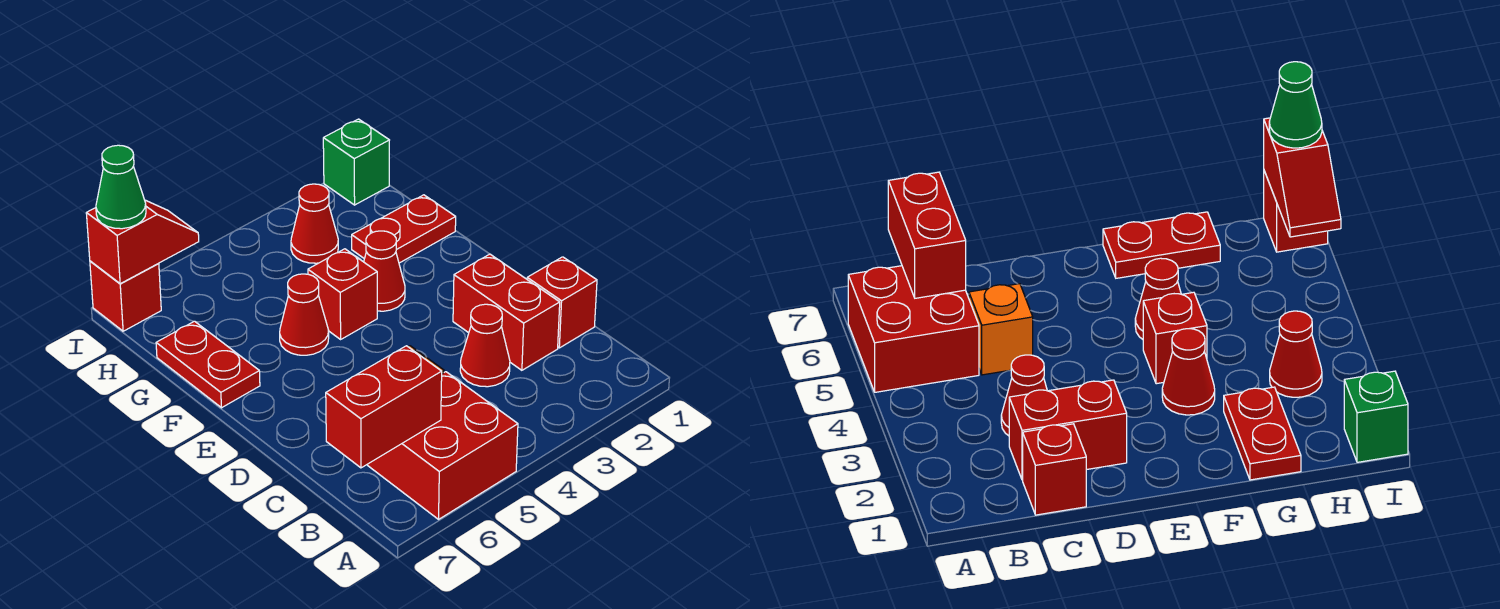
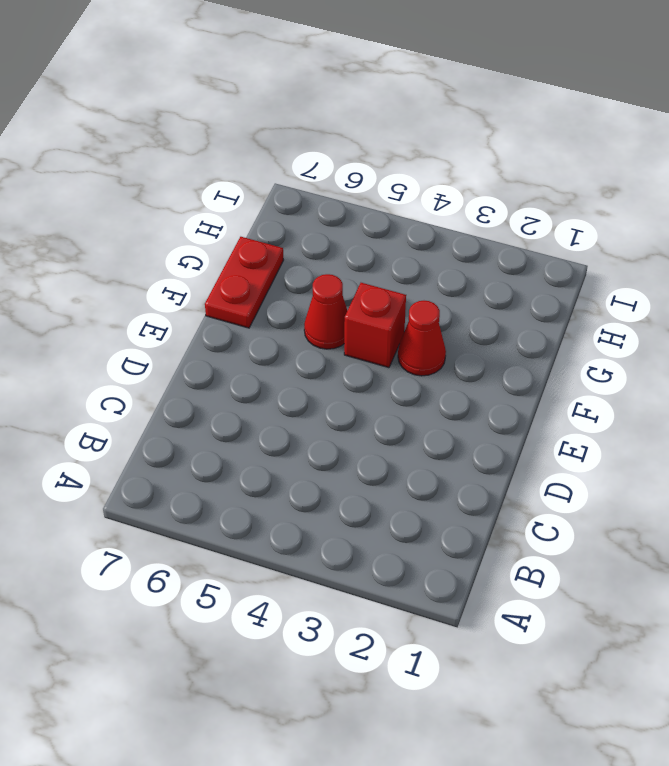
none -> red 2x2 brick [368,372,518,519]
none -> red 1x1 brick [527,257,597,348]
none -> red 1x2 brick [453,254,560,370]

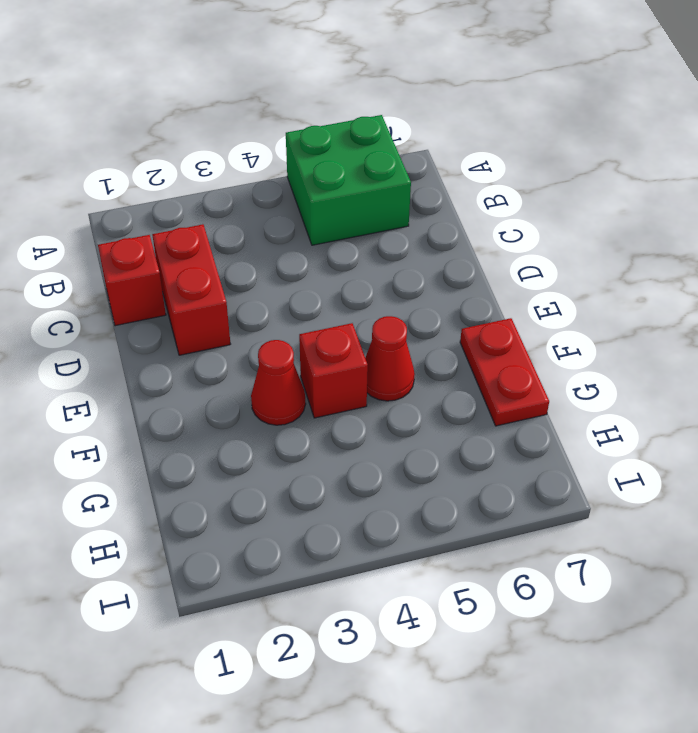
green 2x2 brick [286,115,411,245] -> red 2x2 brick [368,372,518,519]
none -> red 1x1 cone [460,304,510,387]
none -> orange 1x1 brick [969,284,1033,375]
none -> red 1x2 plate [352,195,456,263]

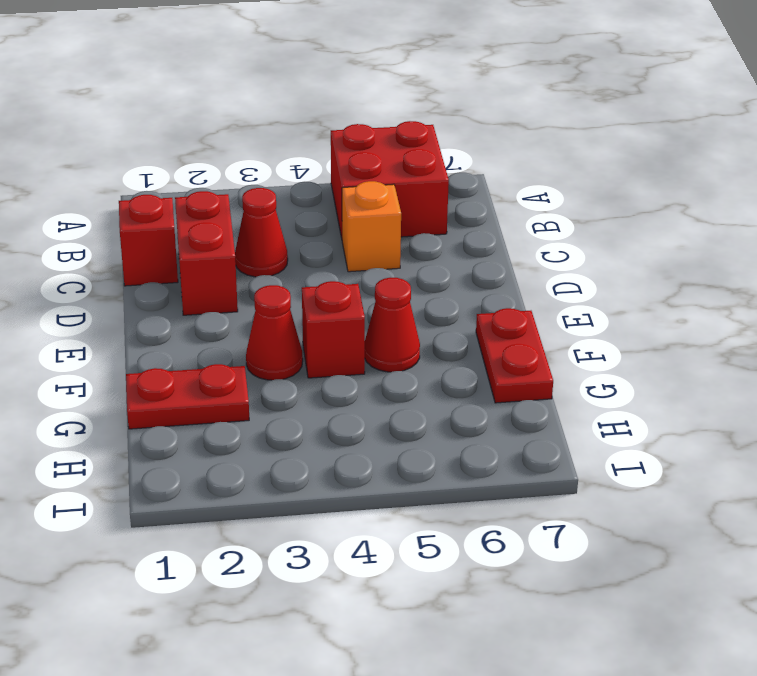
none -> red 1x1 cone [291,184,338,263]
none -> green 1x1 brick [323,119,389,205]
none -> red 1x1 brick [90,261,161,331]

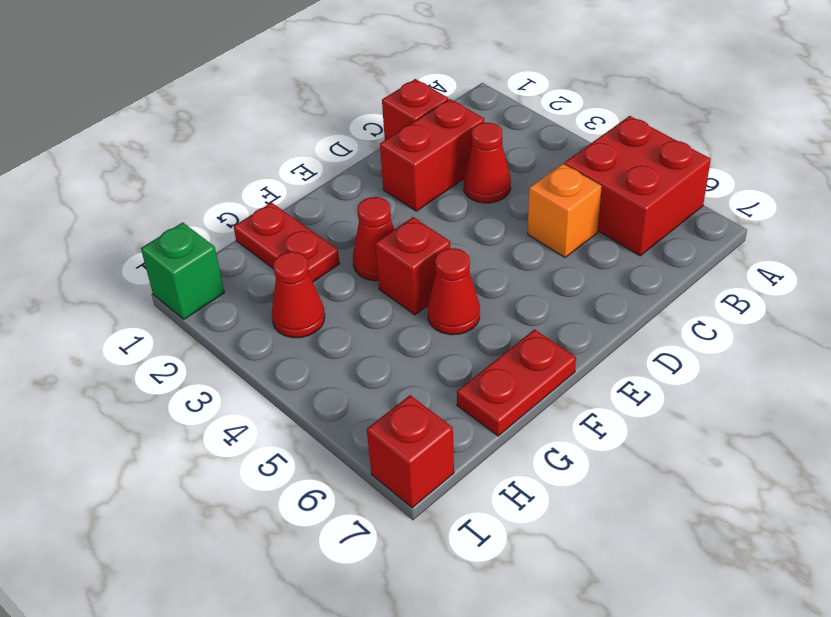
none -> red 1x2 brick [326,346,442,468]
none -> red 1x2 slope [86,200,199,284]
none -> green 1x1 cone [96,145,146,229]

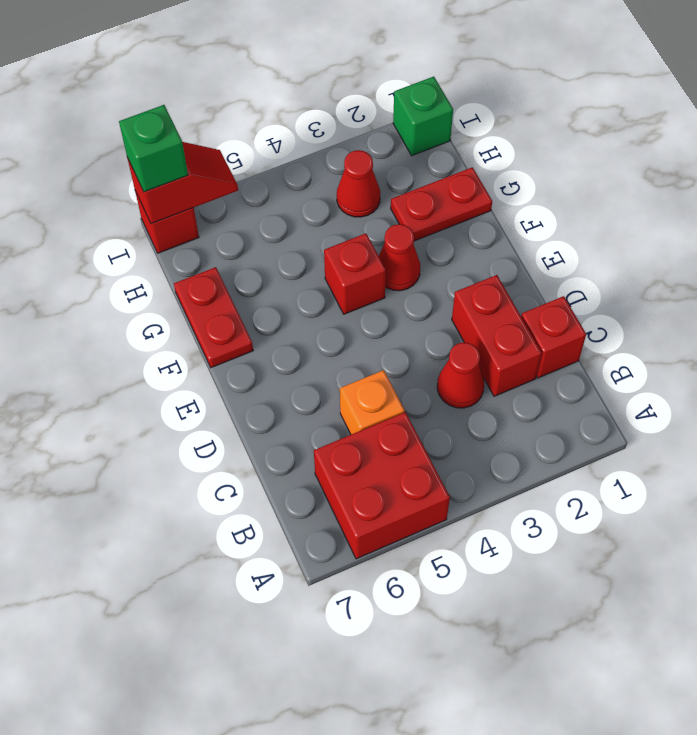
green 1x1 brick [119,105,188,192] -> green 1x1 cone [96,145,146,229]
none -> red 1x1 cone [280,274,329,355]
none -> red 1x2 brick [326,346,442,468]

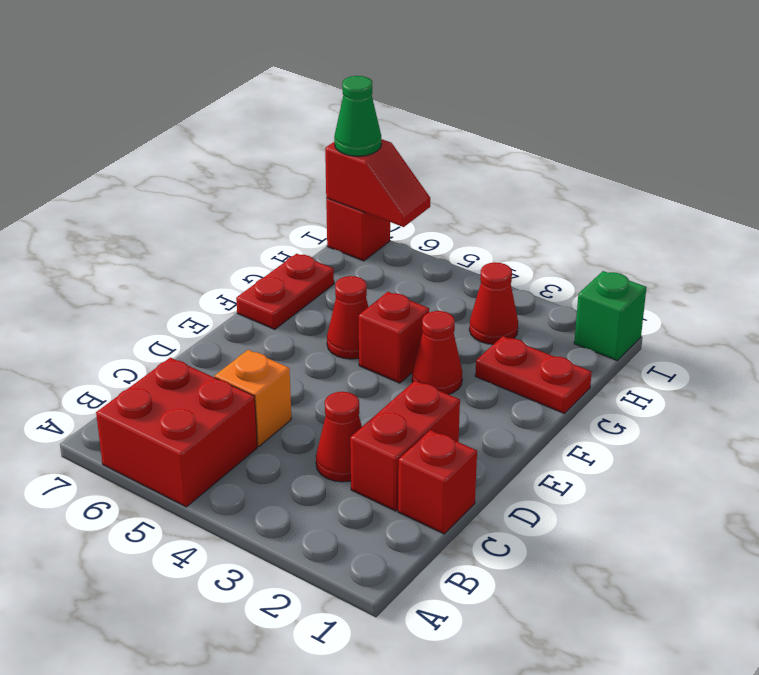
none -> red 1x2 brick [326,346,442,468]

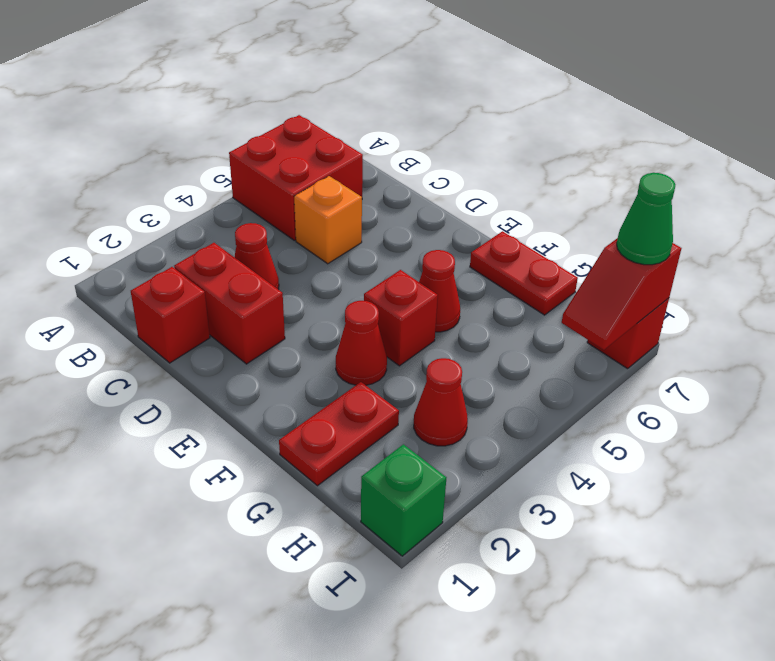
none -> red 1x2 brick [326,346,442,468]

